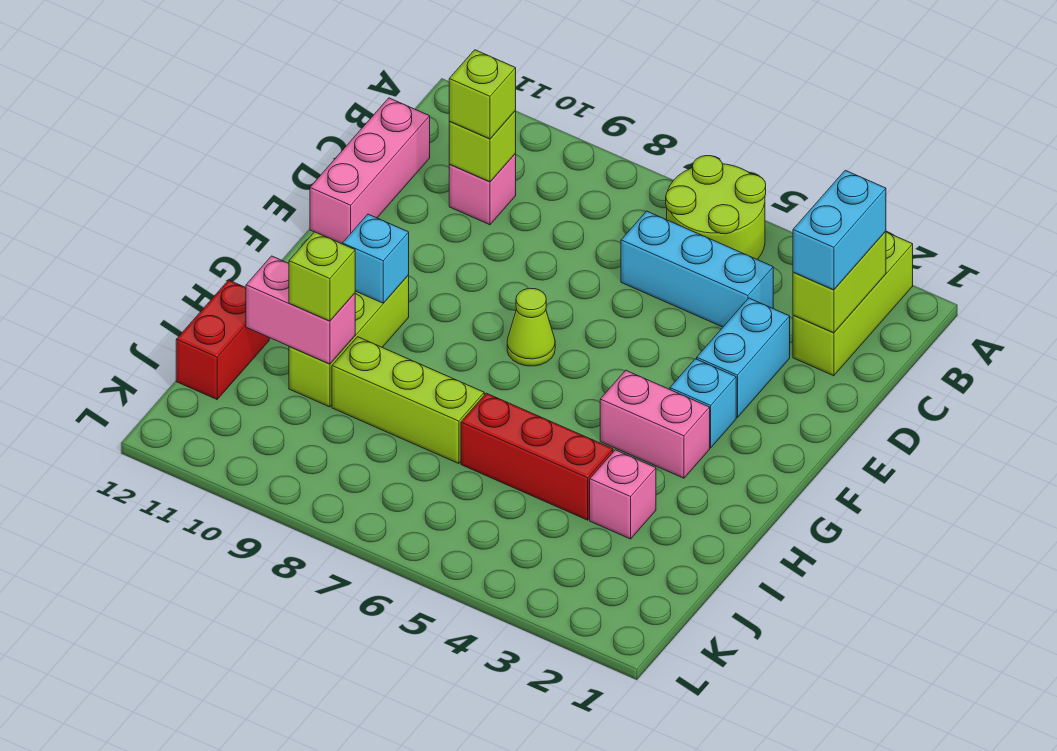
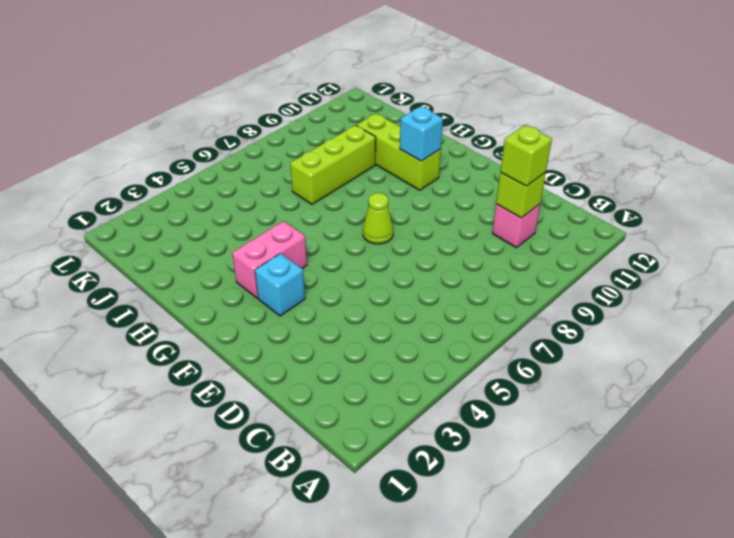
none -> lime 1x3 brick [793,232,913,376]
none -> lime 2x2 round brick [666,156,766,260]
none -> cyan 1x3 brick [621,211,773,327]

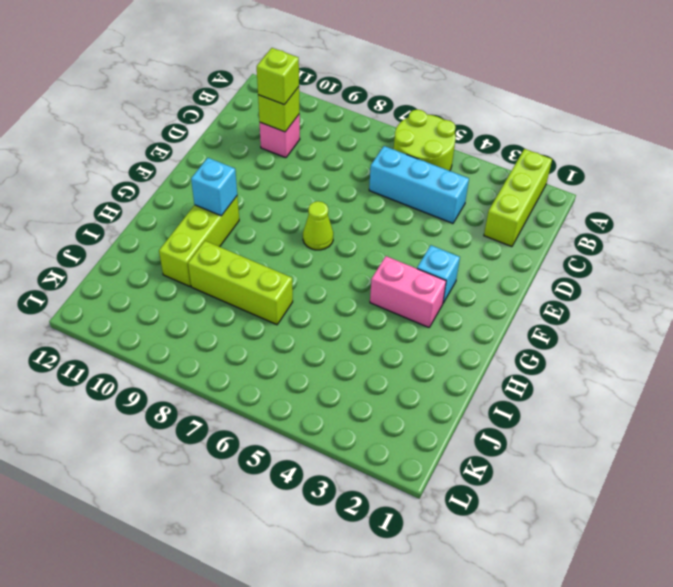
none -> pink 1x3 brick [310,98,430,244]
none -> cyan 1x2 brick [697,298,790,418]
none -> pink 1x1 brick [590,450,656,539]

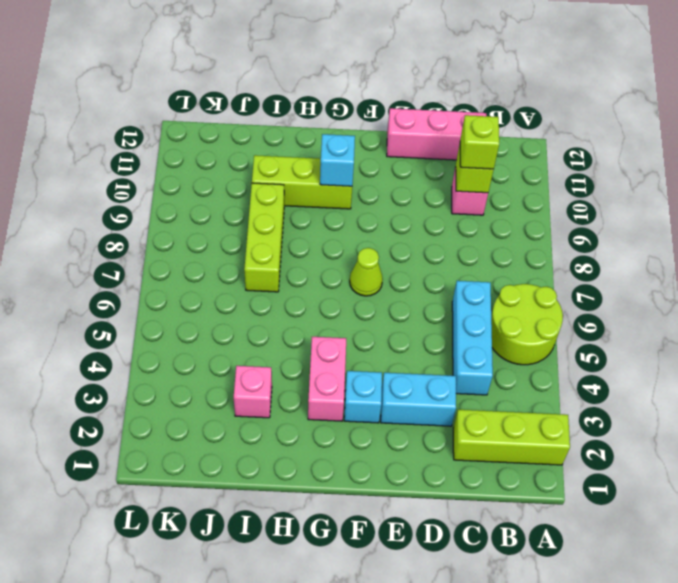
none -> red 1x3 brick [461,393,613,520]
none -> red 1x2 brick [176,280,269,399]
none -> lime 1x2 brick [793,231,886,333]

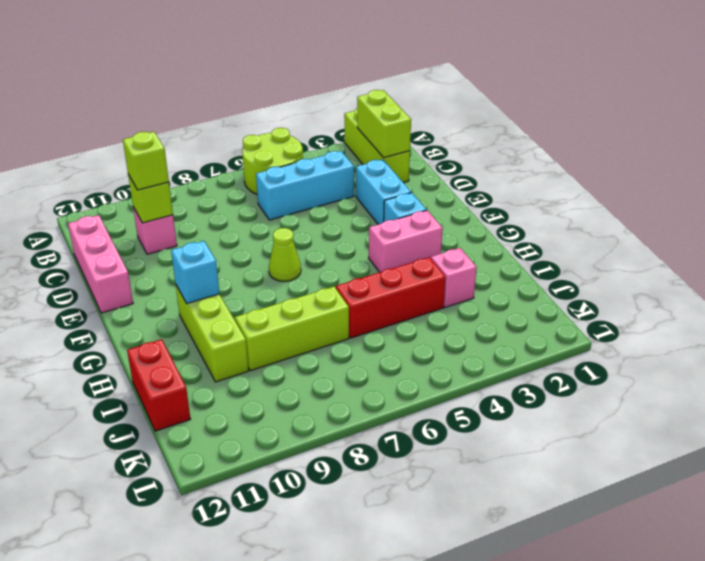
none -> pink 1x2 brick [246,256,355,364]
none -> cyan 1x2 brick [793,170,886,290]
none -> lime 1x1 brick [289,232,355,321]

